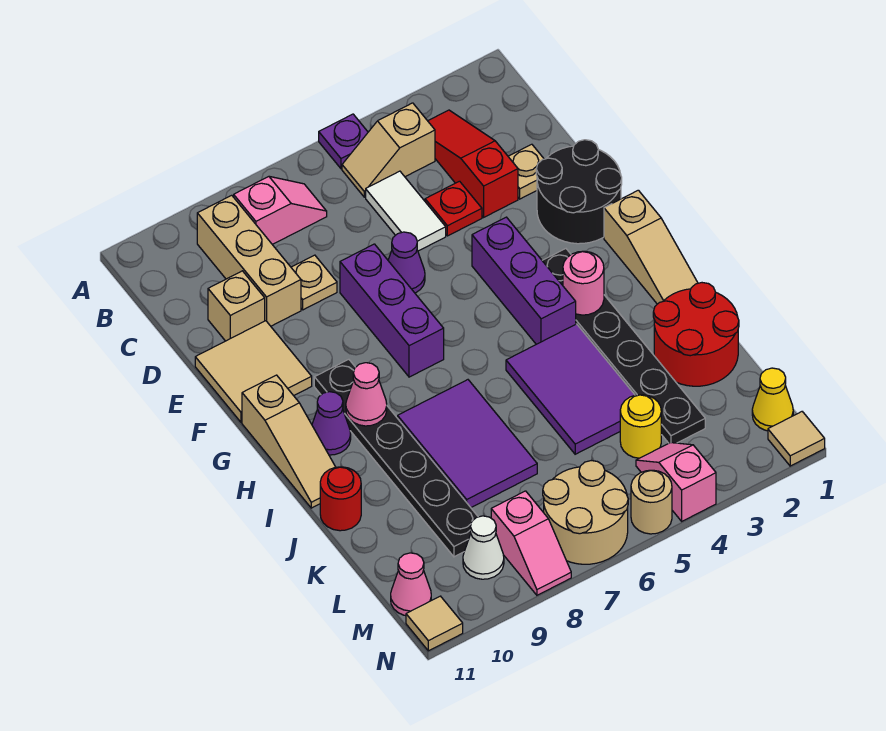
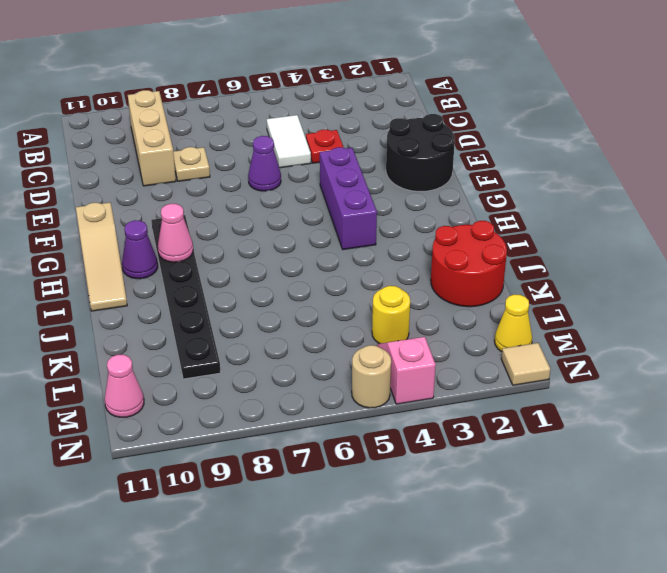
none -> purple 1x1 plate [319,114,368,169]
none -> red 1x3 slope [428,110,518,217]
none -> tan 1x2 slope [342,103,435,197]
none -> pink 1x2 slope [234,176,327,244]

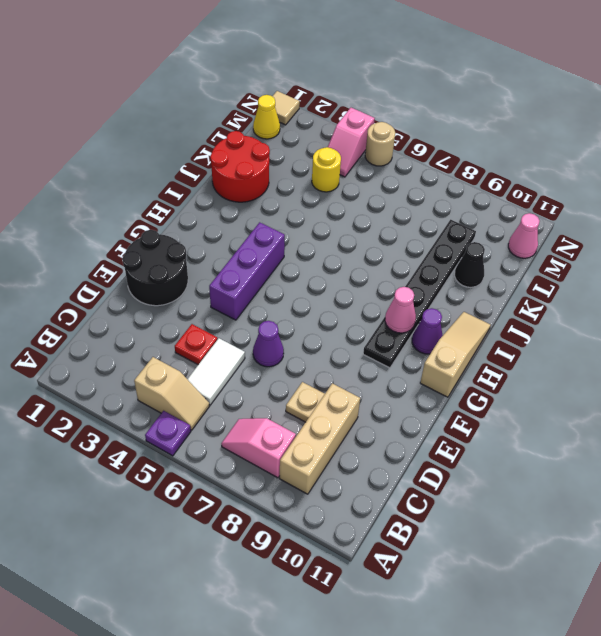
black 1x1 cone [455,242,485,287] -> none
none -> red 1x3 slope [428,110,518,217]
none -> tan 1x1 plate [508,144,544,199]
none -> tan 1x1 brick [208,271,265,341]
none -> purple 1x3 brick [340,244,444,377]

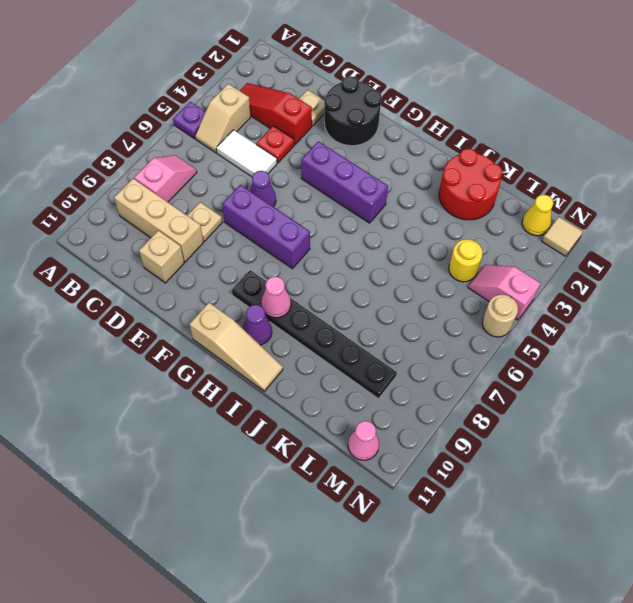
none -> tan 2x2 tile [195,321,312,422]
none -> tan 1x3 slope [604,190,698,304]
none -> black 1x6 plate [542,249,705,443]
none -> purple 2x3 tile [506,324,635,454]

